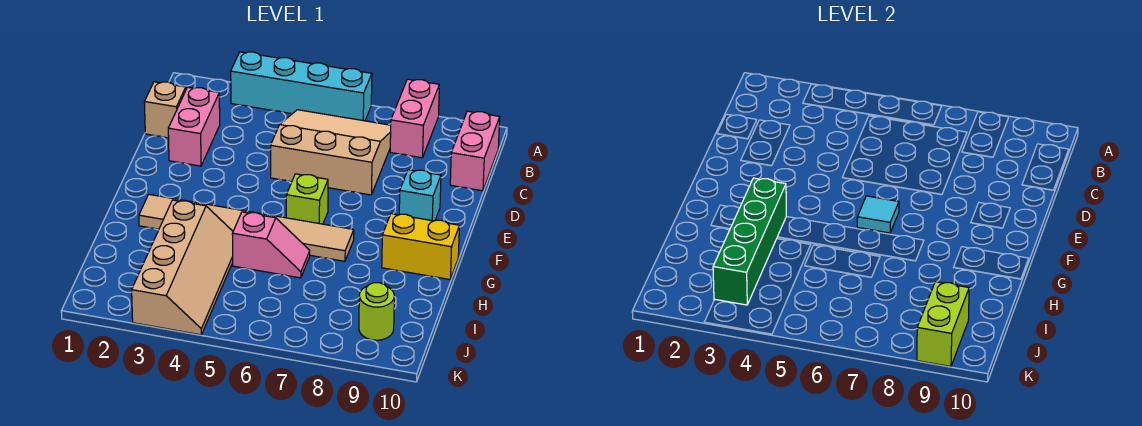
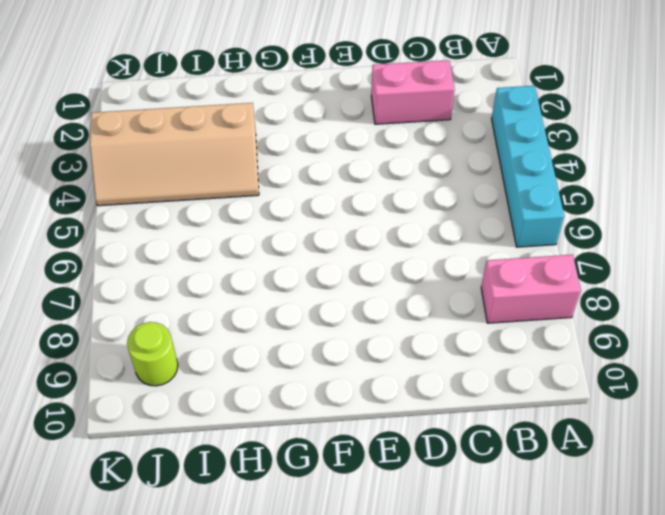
none -> tan 3x3 slope [271,110,391,195]
none -> pink 1x2 brick [450,111,500,191]
none -> tan 1x1 brick [145,82,186,138]

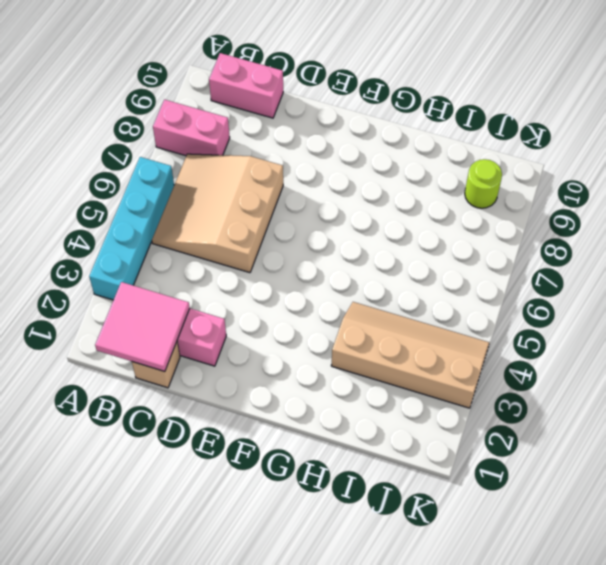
pink 2x2 tile [95,282,190,372] -> none
none -> cyan 1x1 brick [399,170,441,221]
none -> lime 1x1 brick [286,174,328,224]
none -> tan 1x6 tile [139,194,354,261]

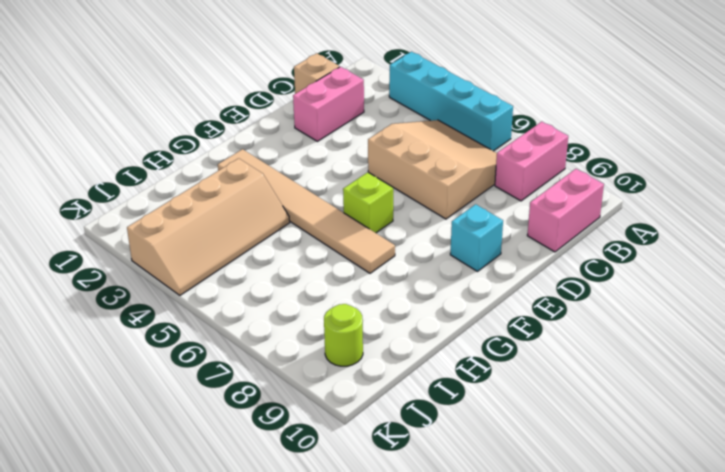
none -> yellow 1x2 brick [382,214,459,280]
none -> pink 1x2 slope [232,212,310,278]
none -> cyan 1x1 tile [857,196,899,233]

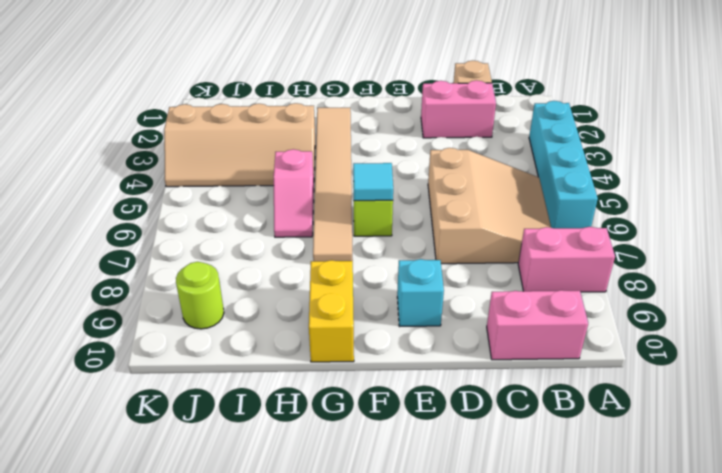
none -> green 1x4 brick [713,178,786,305]
none -> lime 1x2 brick [917,282,969,367]

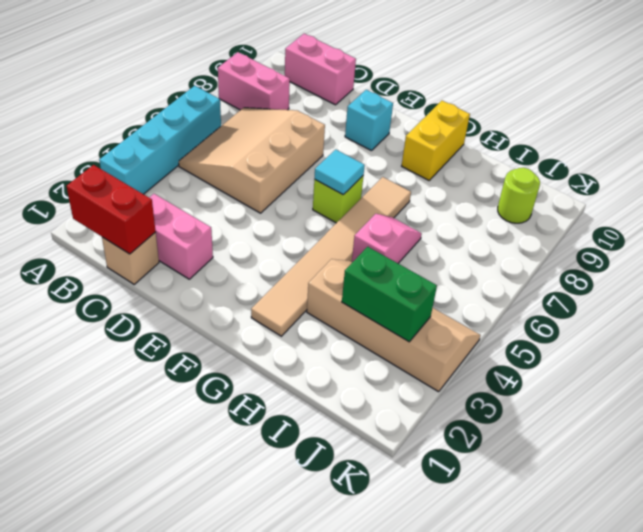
red 1x2 brick [67,165,156,254] -> none
green 1x2 brick [342,247,437,342] -> green 1x4 brick [713,178,786,305]
none -> lime 1x2 brick [917,282,969,367]

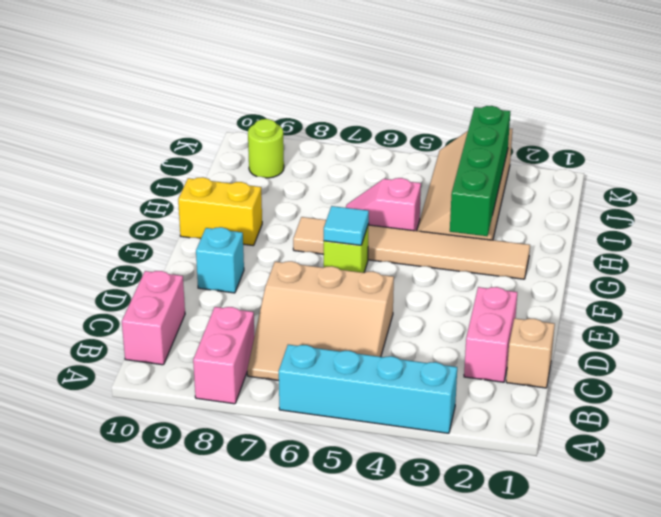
none -> lime 1x2 brick [917,282,969,367]

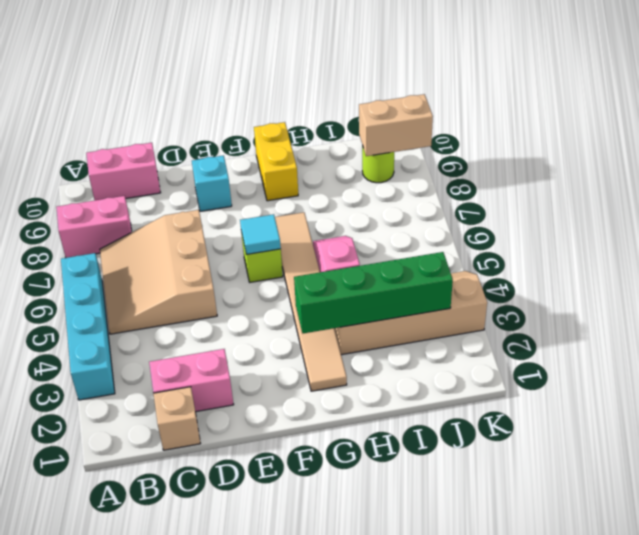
tan 1x2 brick [359,94,433,156] -> lime 1x2 brick [917,282,969,367]

